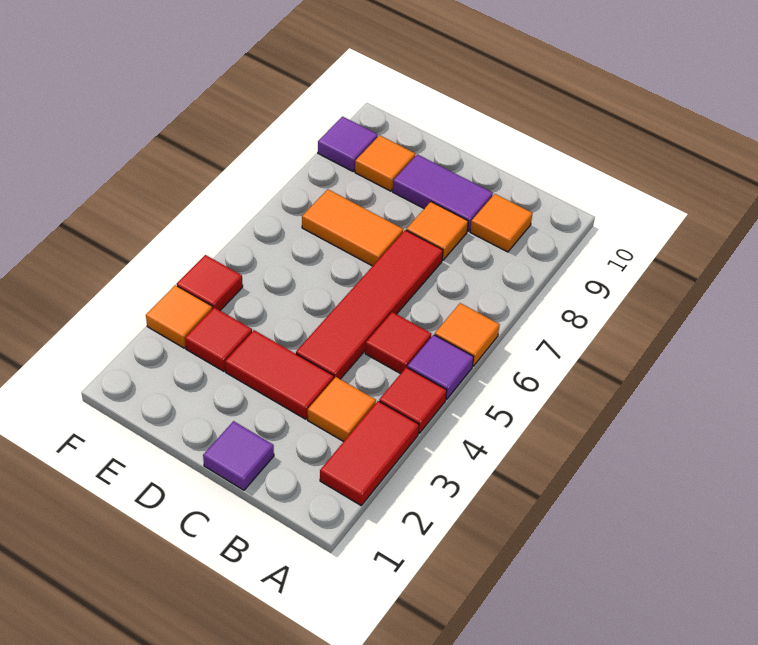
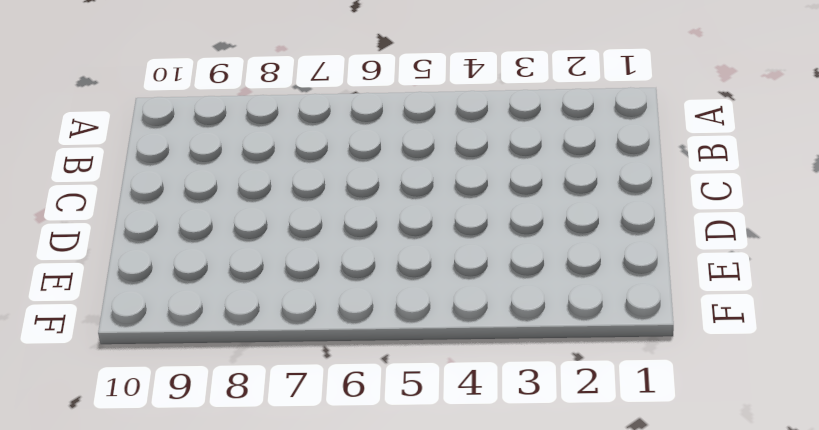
none -> red 1x2 tile [320,401,419,505]
none -> red 1x1 tile [379,367,447,433]
none -> purple 1x1 tile [407,335,474,399]

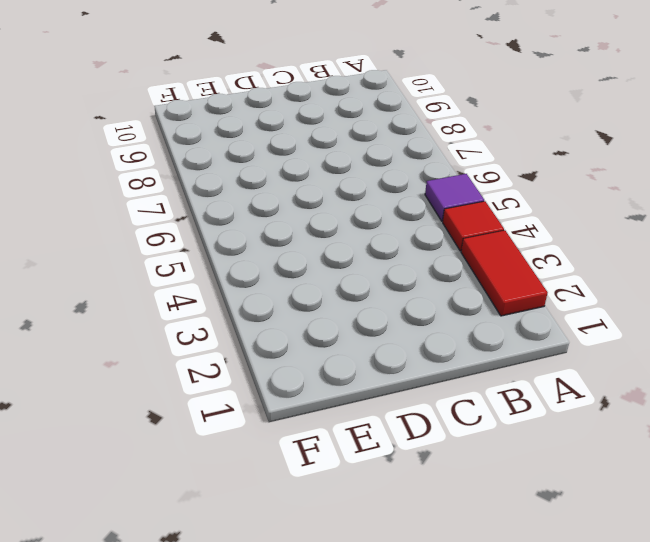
none -> orange 1x1 tile [435,303,500,366]
none -> orange 1x1 tile [308,377,376,442]
none -> red 1x1 tile [365,312,431,374]

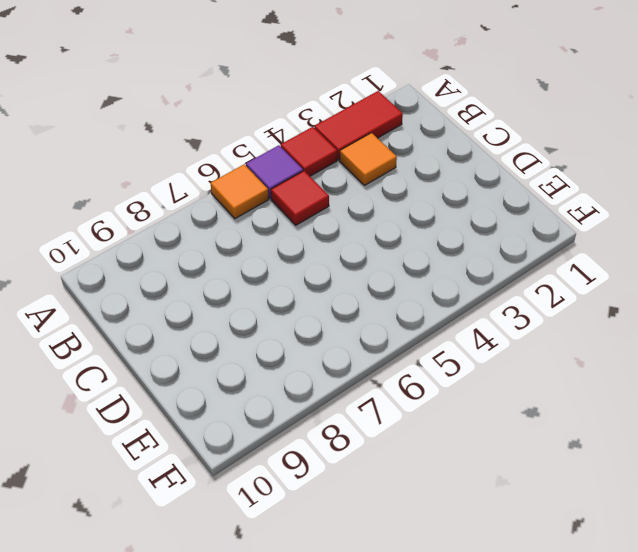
none -> orange 1x1 tile [470,194,533,252]
none -> purple 1x1 tile [203,421,274,490]
none -> red 1x2 tile [225,330,334,419]

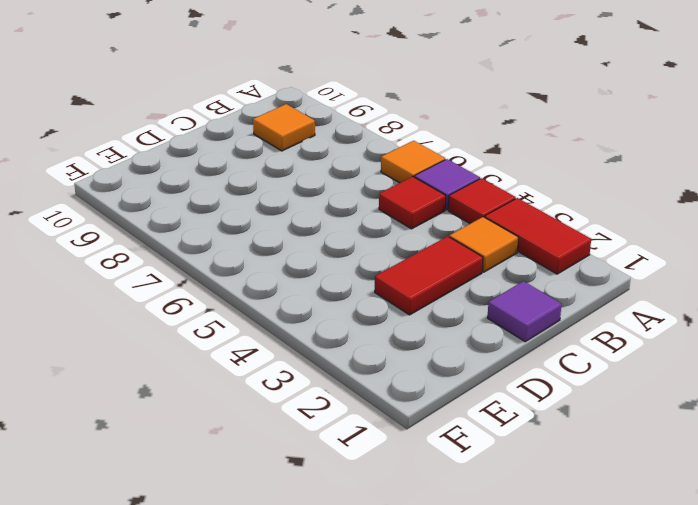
none -> red 1x4 tile [296,230,443,379]
none -> orange 1x1 tile [406,202,468,260]
none -> purple 1x2 tile [393,154,493,231]

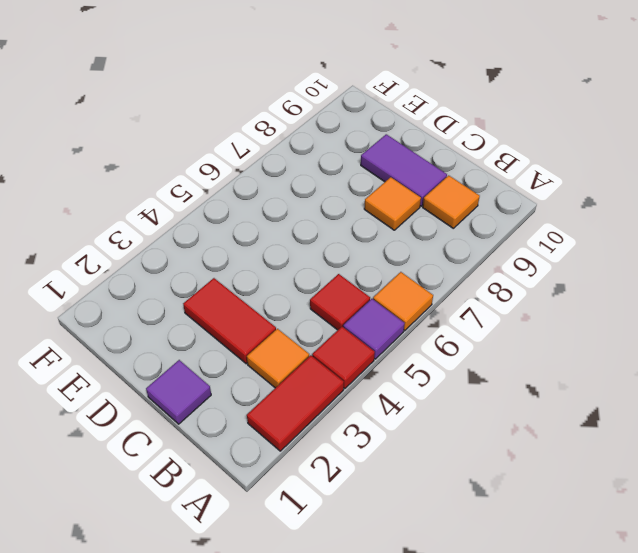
none -> red 1x4 tile [296,230,443,379]
none -> orange 1x2 tile [302,189,403,266]
none -> red 1x1 tile [185,307,252,371]

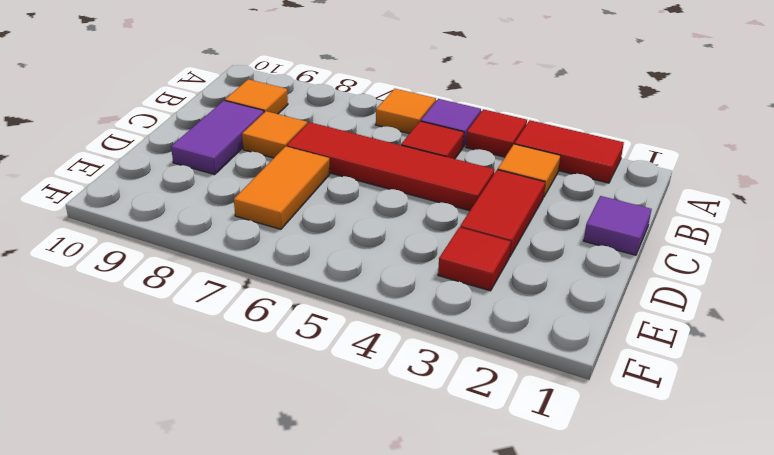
none -> orange 1x1 tile [355,135,415,191]
none -> orange 1x1 tile [146,285,212,348]
none -> red 1x1 tile [177,255,243,310]

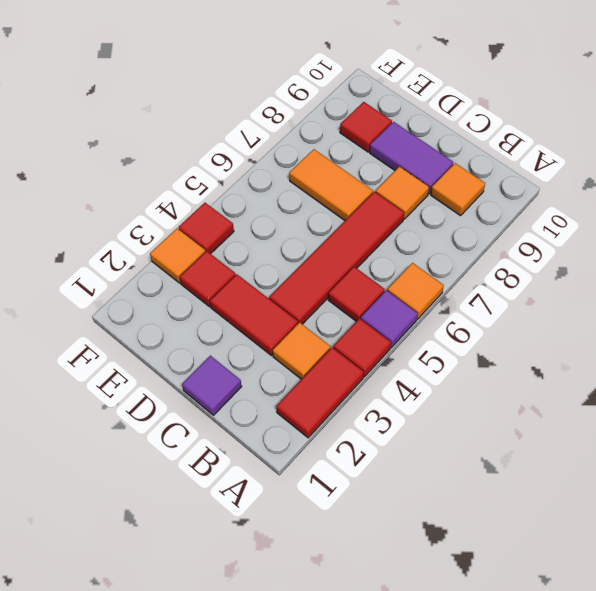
red 1x1 tile [340,102,392,152] -> orange 1x1 tile [355,135,415,191]
none -> purple 1x1 tile [318,117,378,171]

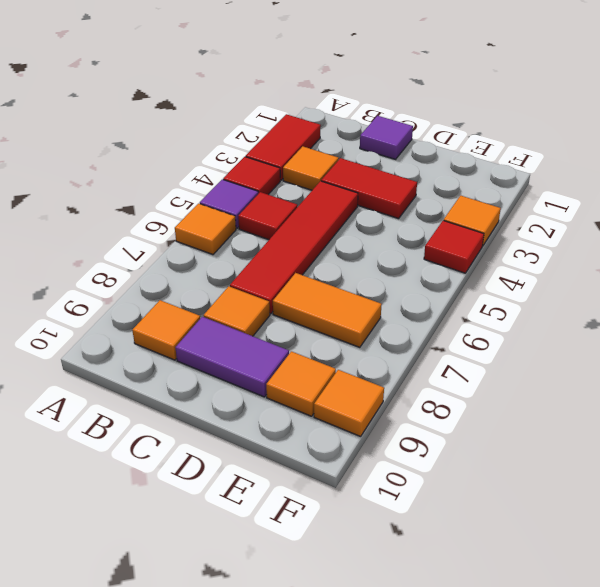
orange 1x1 tile [314,370,384,436] -> purple 1x1 tile [318,117,378,171]
none -> red 1x1 tile [185,307,252,371]

